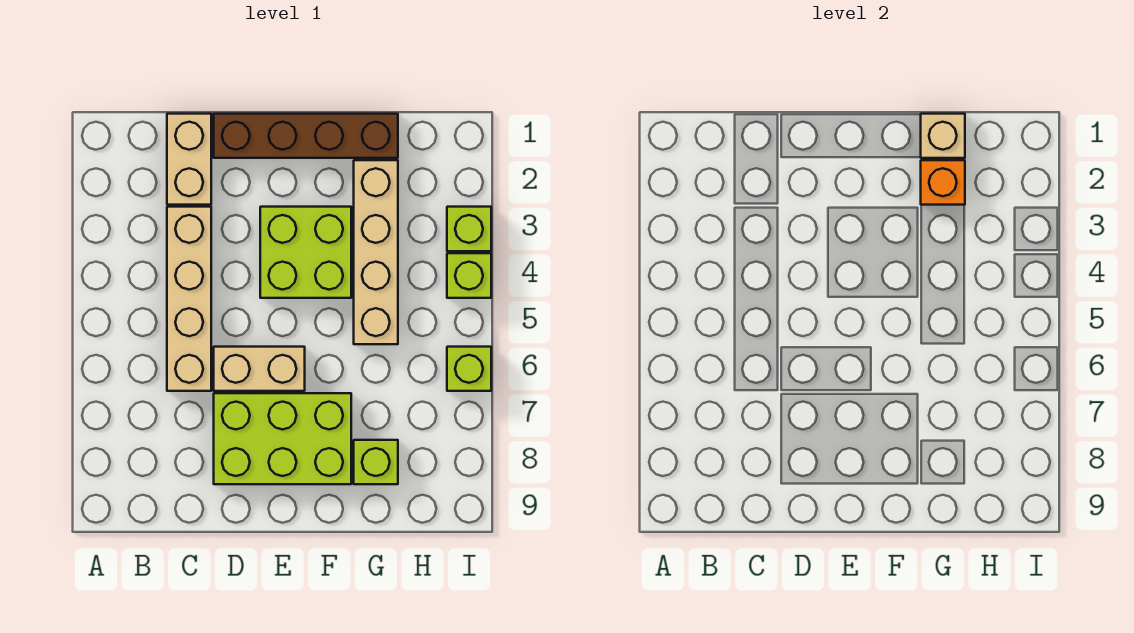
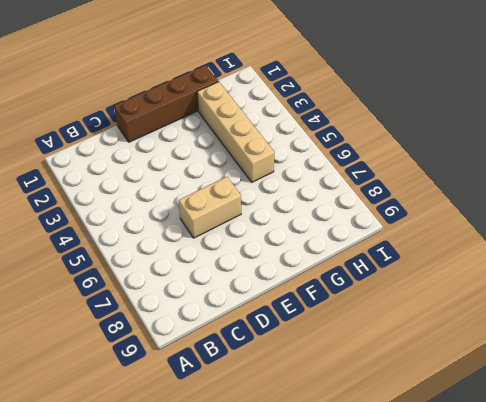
none -> tan 1x2 brick [167,114,211,205]
none -> tan 1x4 brick [167,207,211,391]
none -> lime 2x3 brick [214,393,351,484]

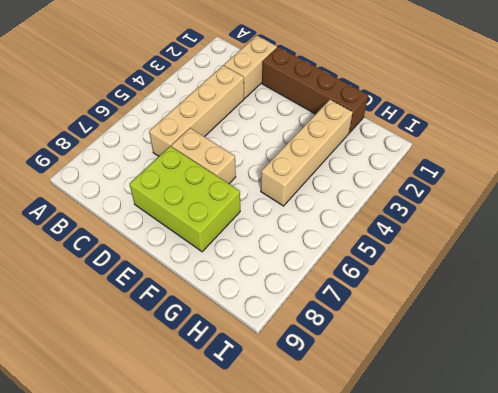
none -> lime 2x2 brick [260,207,351,298]
none -> lime 1x1 brick [354,440,398,484]
none -> lime 1x1 brick [447,207,491,251]

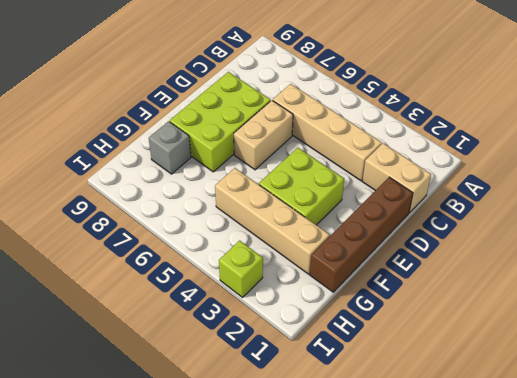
grey 1x1 brick [149,121,191,174] -> lime 1x1 brick [354,440,398,484]
none -> lime 1x1 brick [447,253,491,298]
none -> lime 1x1 brick [447,347,491,391]
none -> tan 1x1 brick [921,114,965,158]

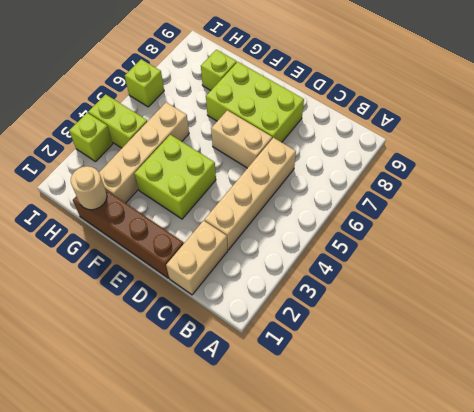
tan 1x1 round brick [71,166,107,210] -> tan 1x1 brick [921,114,965,158]
lime 1x2 brick [88,94,147,148] -> lime 1x1 brick [447,253,491,298]
none -> orange 1x1 brick [921,160,965,205]

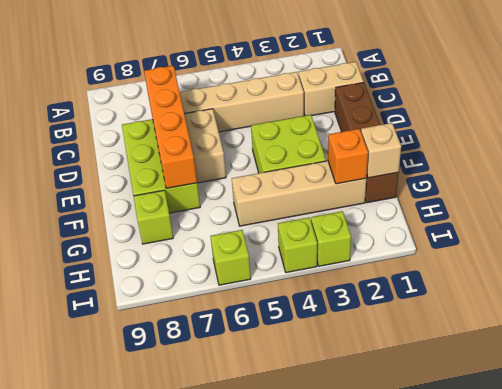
orange 1x4 brick [144,66,197,188] -> none

